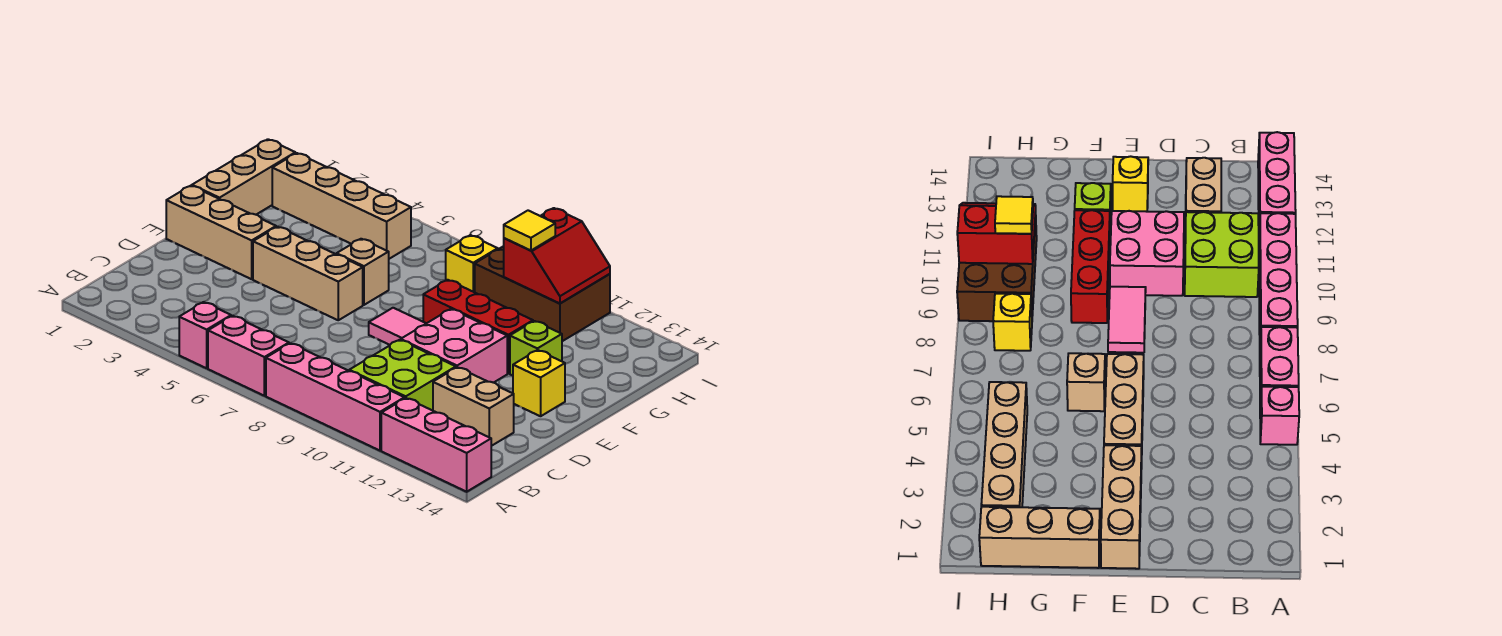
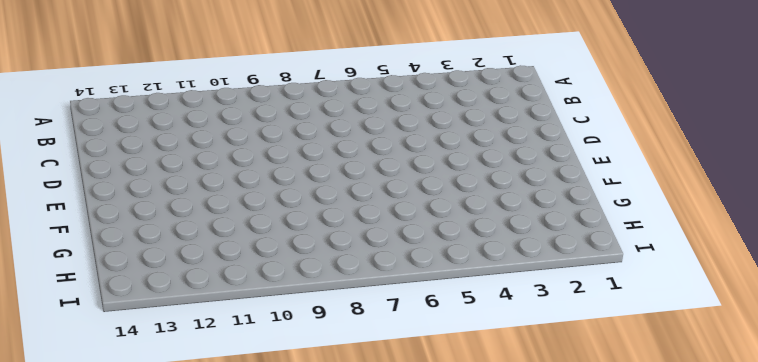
none -> pink 1x1 brick [179,302,231,368]
none -> pink 1x2 brick [208,316,289,396]
none -> pink 1x4 brick [266,343,405,451]

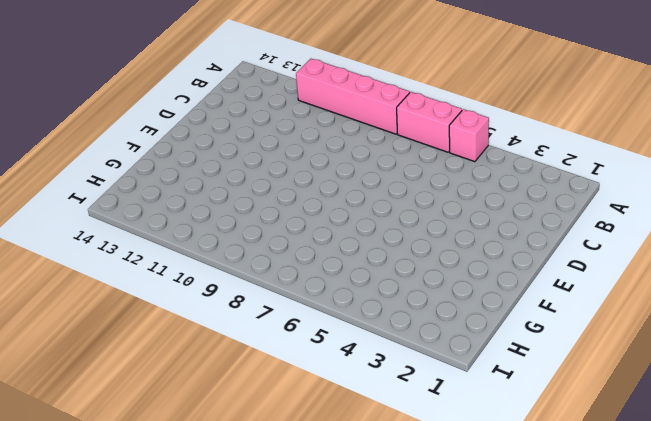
none -> pink 1x3 brick [381,398,491,492]
none -> lime 2x2 brick [349,340,456,411]
none -> tan 1x2 brick [433,367,514,446]

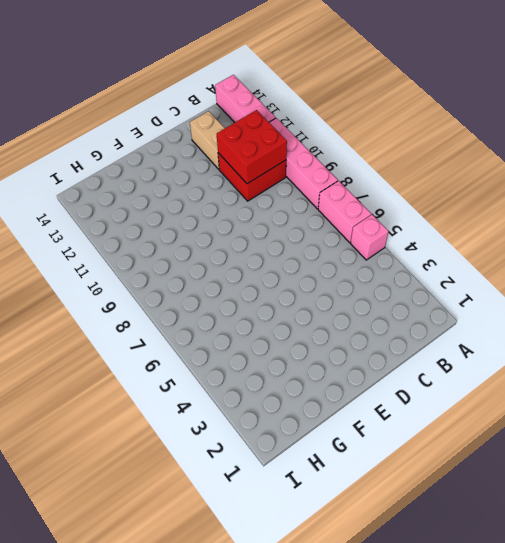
red 2x2 brick [218,153,286,201] -> lime 2x2 brick [349,340,456,411]
red 2x2 brick [217,110,287,184] -> none
none -> pink 2x2 brick [401,309,507,383]
none -> tan 1x3 brick [166,186,276,279]
none -> tan 1x3 brick [253,227,363,320]

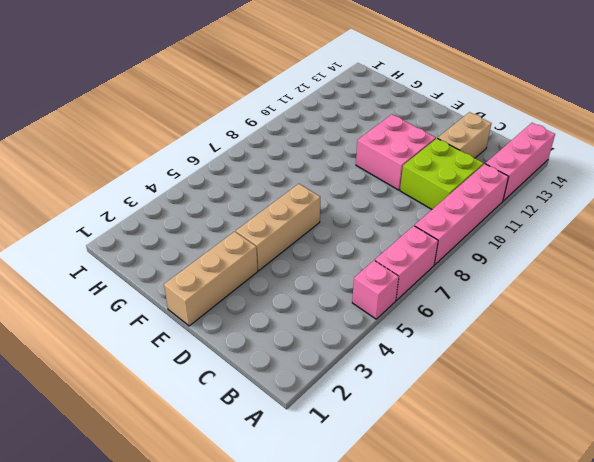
none -> pink 1x2 tile [369,308,426,345]
none -> yellow 1x1 brick [513,350,565,416]
none -> tan 1x3 brick [192,139,295,215]

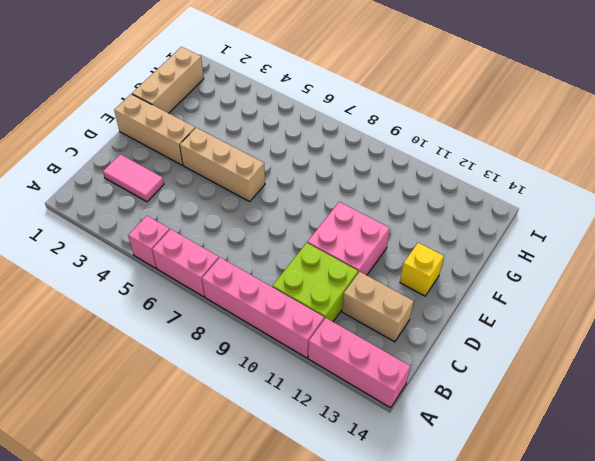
pink 1x2 tile [103,154,164,202] -> pink 1x2 tile moved to [369,308,426,345]
none -> tan 1x1 brick [337,239,389,305]
none -> red 1x3 brick [423,280,533,374]
none -> lime 1x1 brick [510,321,562,376]

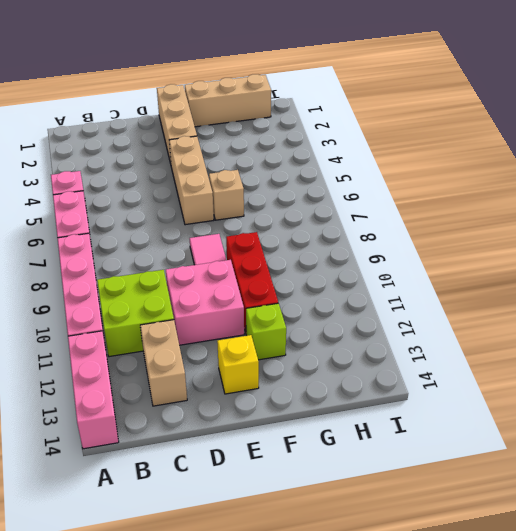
none -> tan 1x4 brick [272,153,411,259]
none -> yellow 1x1 brick [446,235,498,292]
none -> brown 2x3 brick [475,246,610,341]

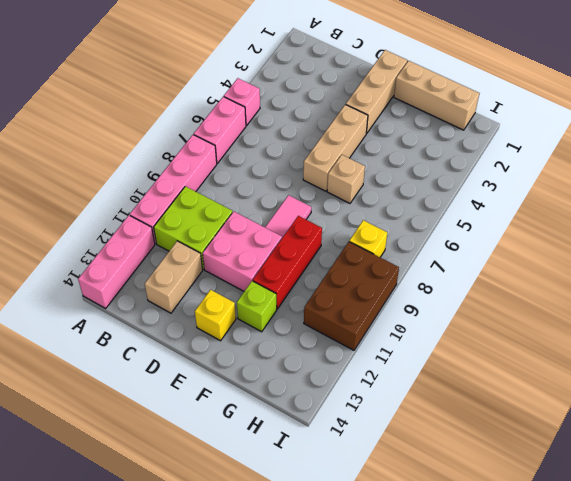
none -> tan 1x4 brick [272,153,411,259]
none -> red 2x2 slope [504,208,610,304]
none -> yellow 1x1 tile [504,211,555,251]

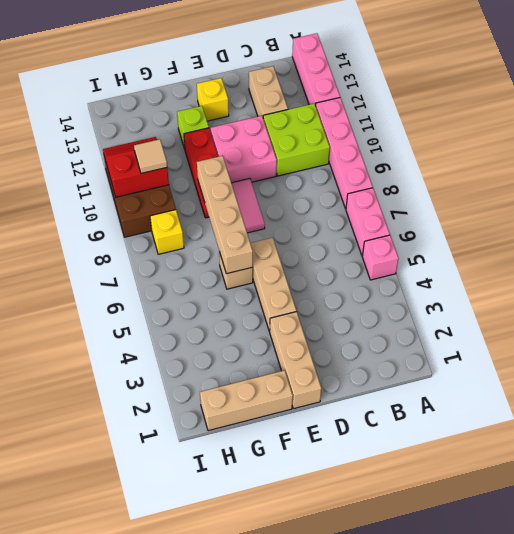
tan 1x4 brick [197,156,253,274] -> tan 1x4 brick moved to [272,153,411,259]
tan 1x1 tile [134,139,167,173] -> yellow 1x1 tile [504,211,555,251]

